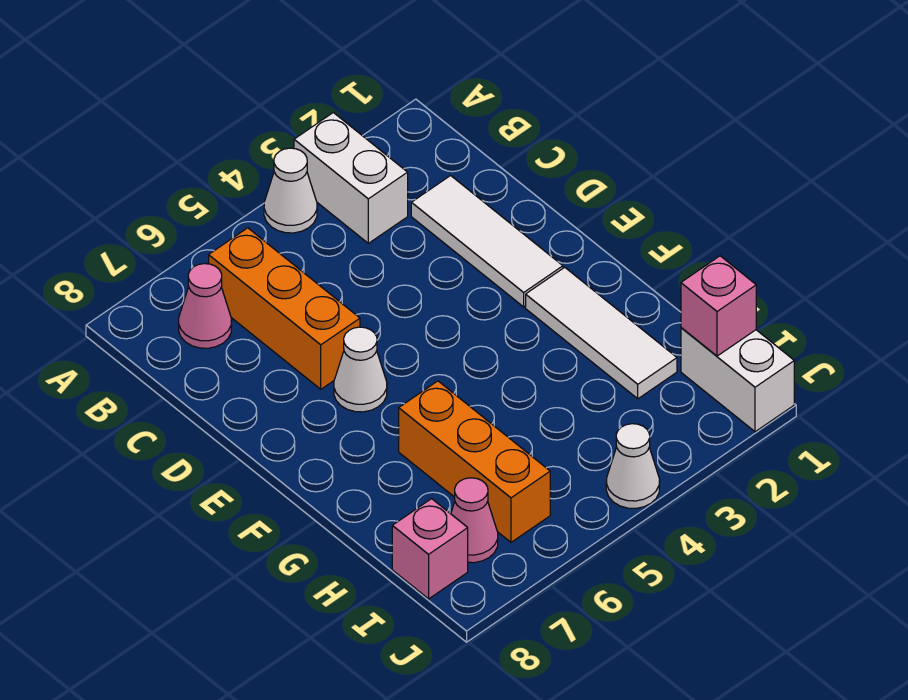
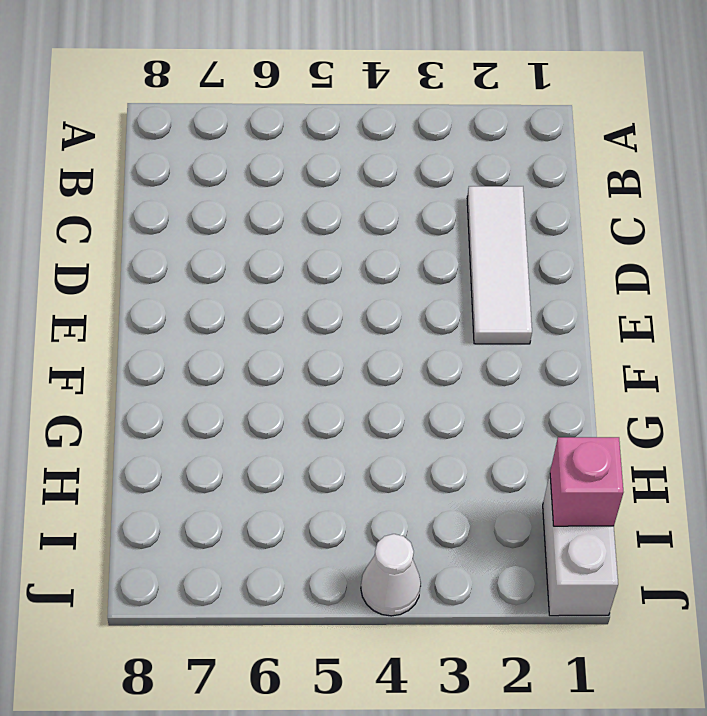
none -> white 1x2 brick [294,113,408,243]
none -> white 1x1 cone [264,148,317,233]
none -> orange 1x3 brick [209,228,360,389]

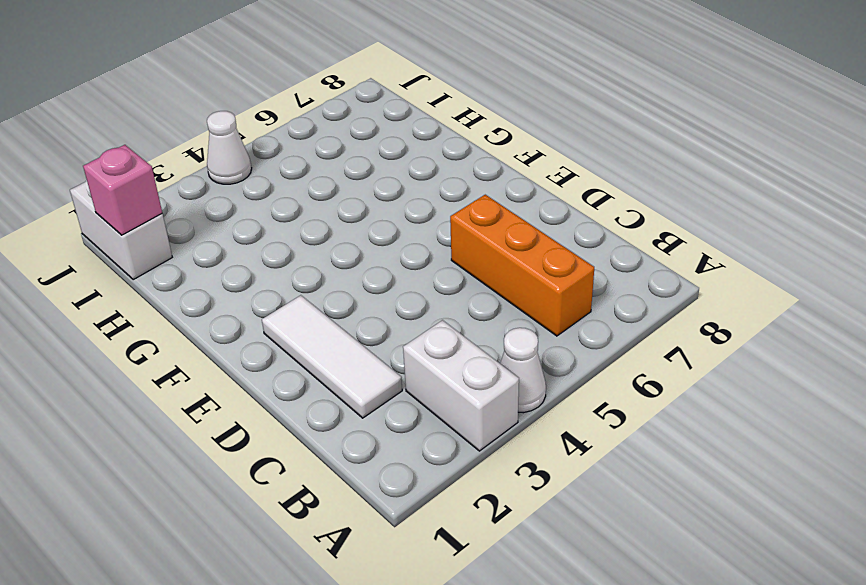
none -> pink 1x1 cone [179,264,232,348]
none -> white 1x1 cone [334,327,387,412]
none -> white 1x3 tile [526,267,677,399]

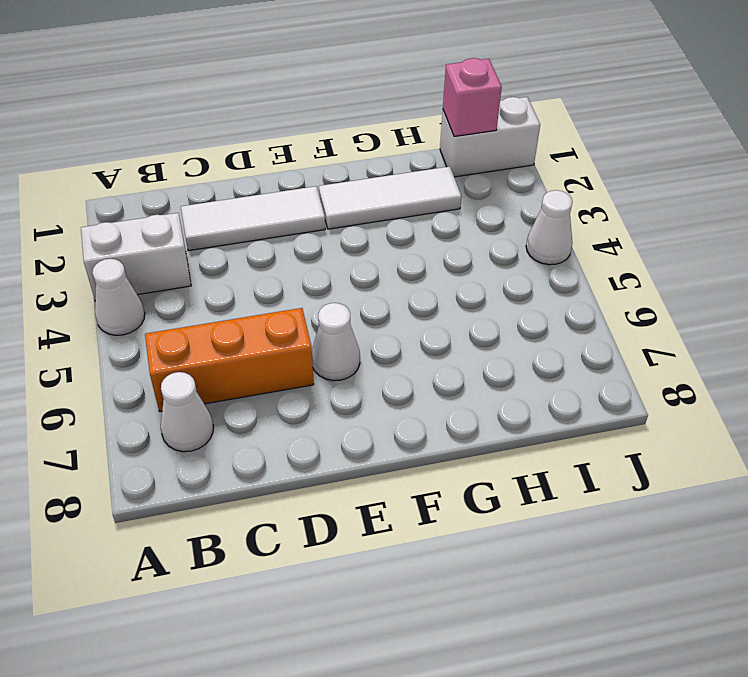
white 1x1 cone [161,372,213,452] -> pink 1x1 cone [179,264,232,348]
none -> orange 1x3 brick [399,381,550,542]
none -> pink 1x1 cone [451,478,498,563]
none -> pink 1x1 brick [392,499,468,599]

